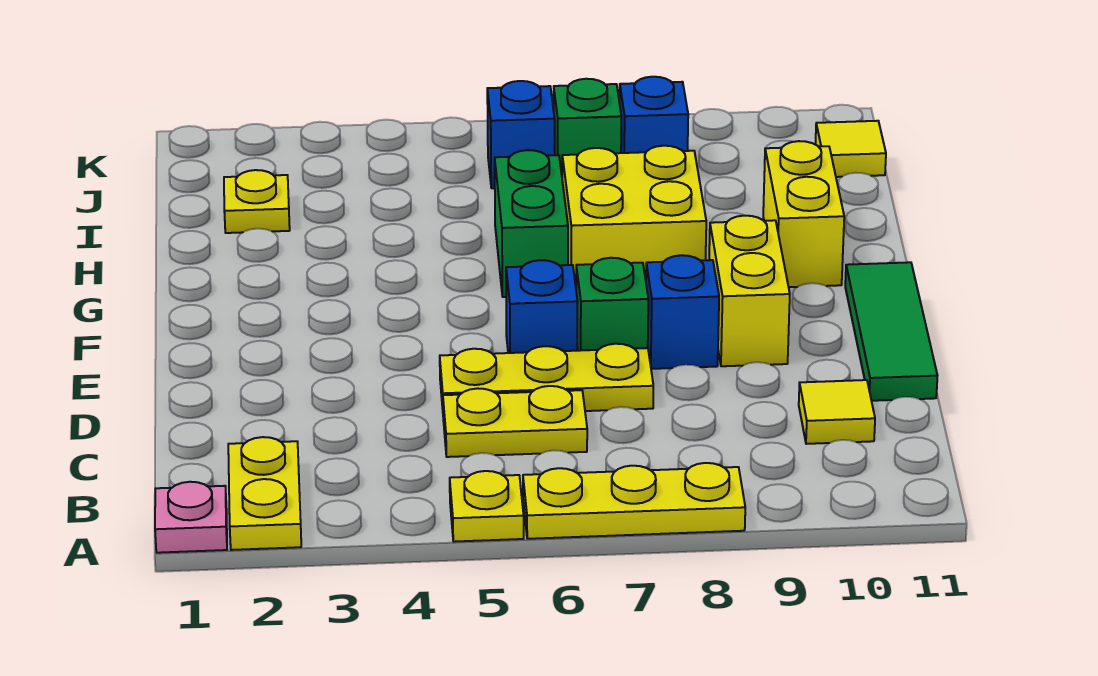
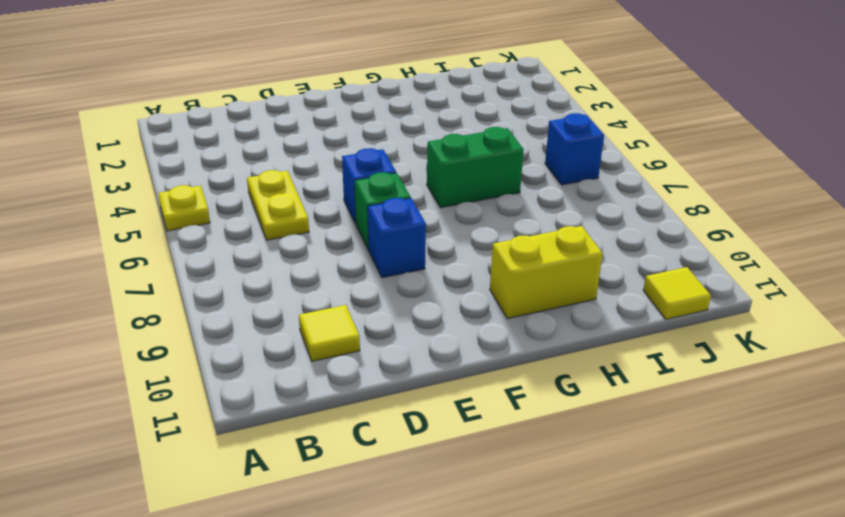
none -> pink 1x1 plate [155,482,227,553]
none -> yellow 1x2 plate [228,437,301,550]
none -> yellow 1x3 plate [523,463,745,539]

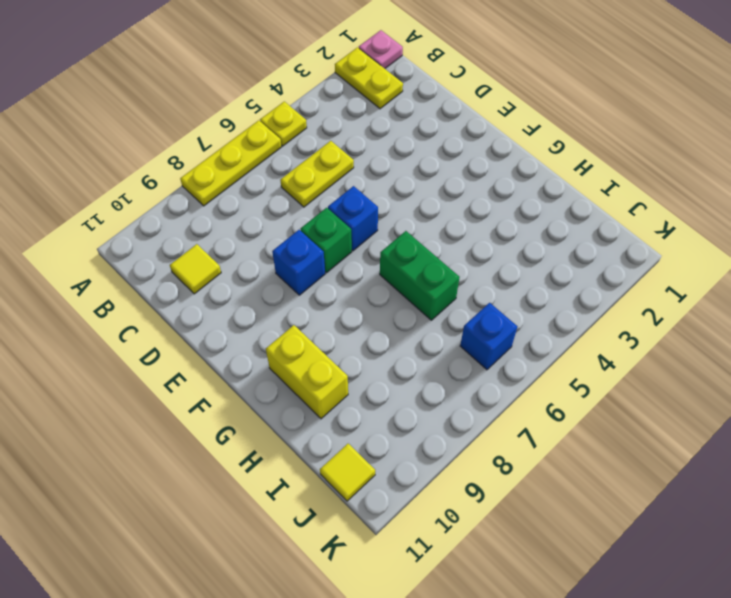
none -> yellow 1x3 plate [440,344,653,411]
none -> green 1x3 tile [845,262,937,401]
none -> yellow 1x2 brick [709,216,790,366]

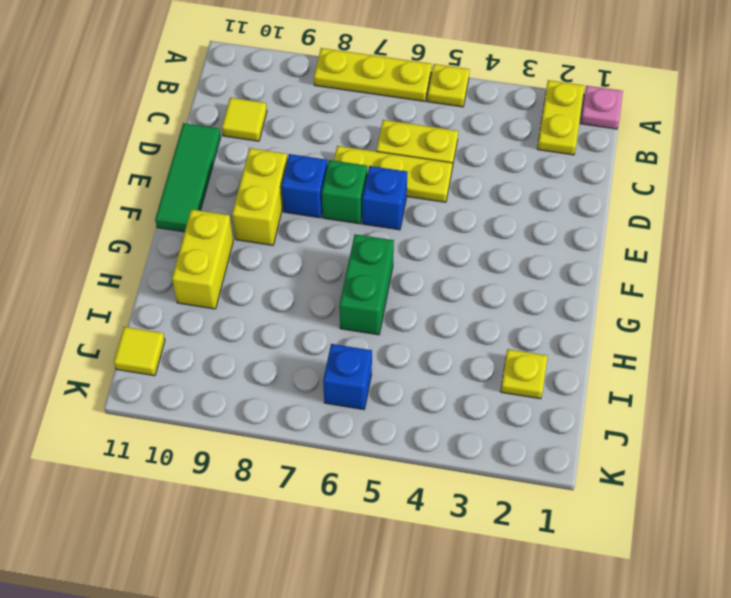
none -> yellow 2x2 brick [562,146,706,285]
none -> green 1x1 brick [554,79,621,174]
none -> blue 1x1 brick [620,77,688,153]

